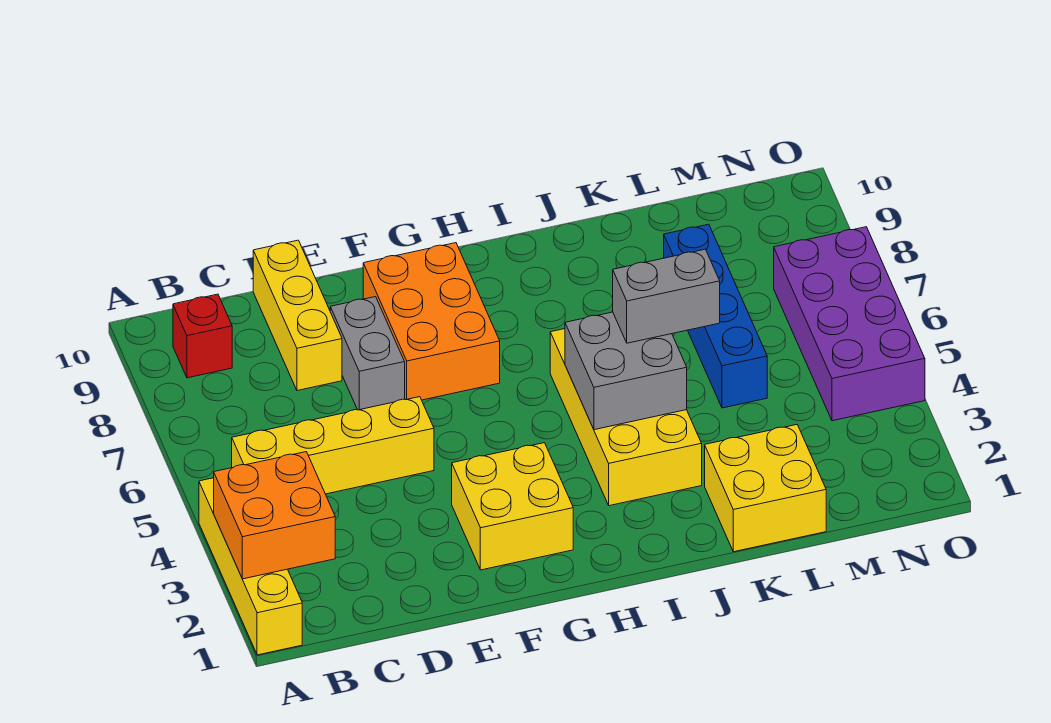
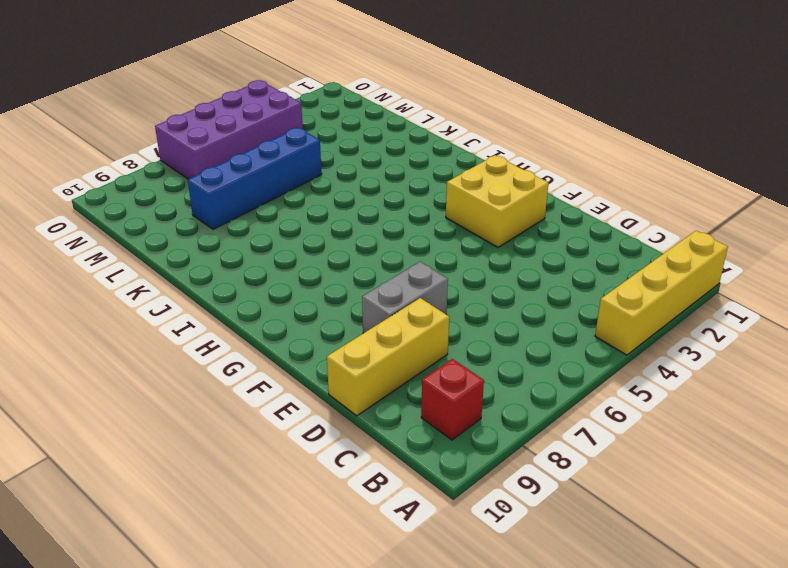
none -> yellow 1x4 brick [232,397,434,494]
none -> orange 2x3 brick [363,243,500,400]
none -> yellow 2x4 brick [550,329,702,506]

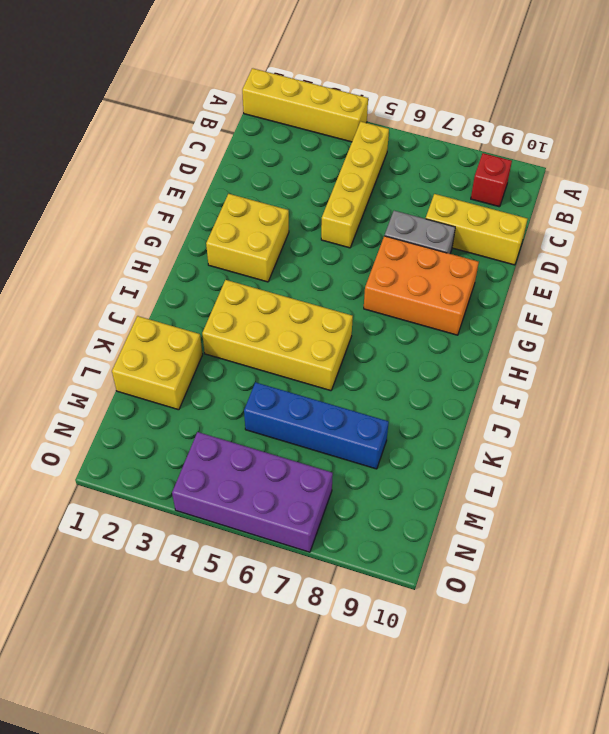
none -> orange 2x2 brick [214,452,335,579]
none -> grey 2x2 brick [565,312,687,430]
none -> grey 1x2 brick [613,249,720,343]

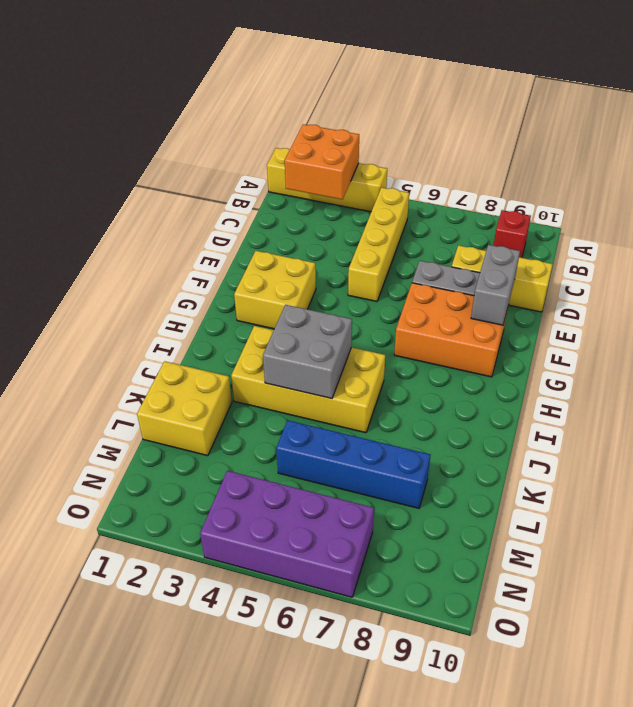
grey 1x2 brick [471,245,520,325] -> grey 1x2 brick moved to [613,249,720,343]

